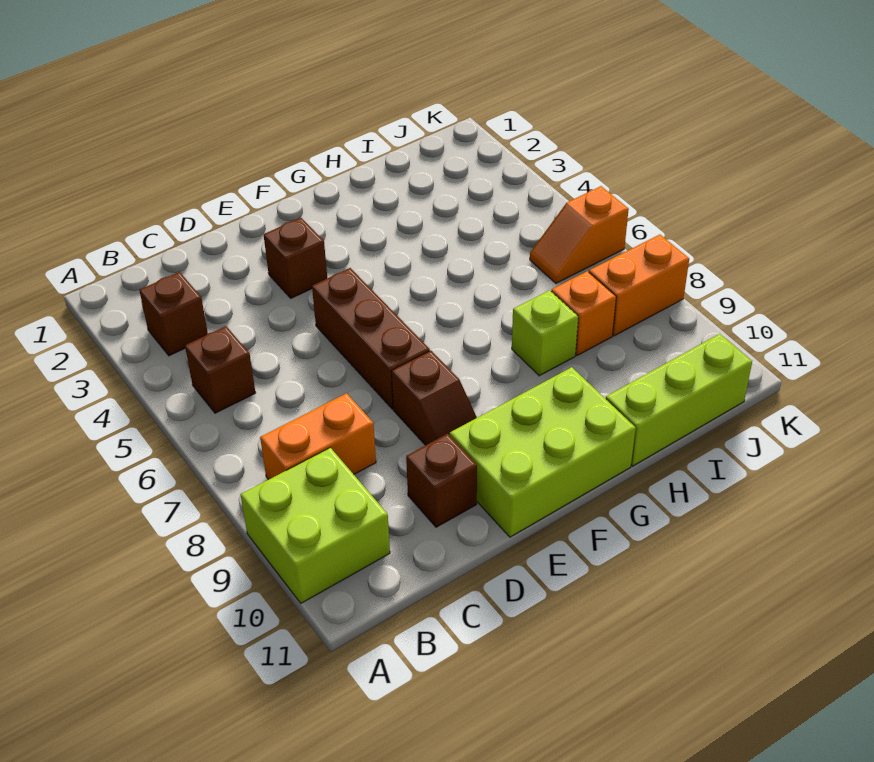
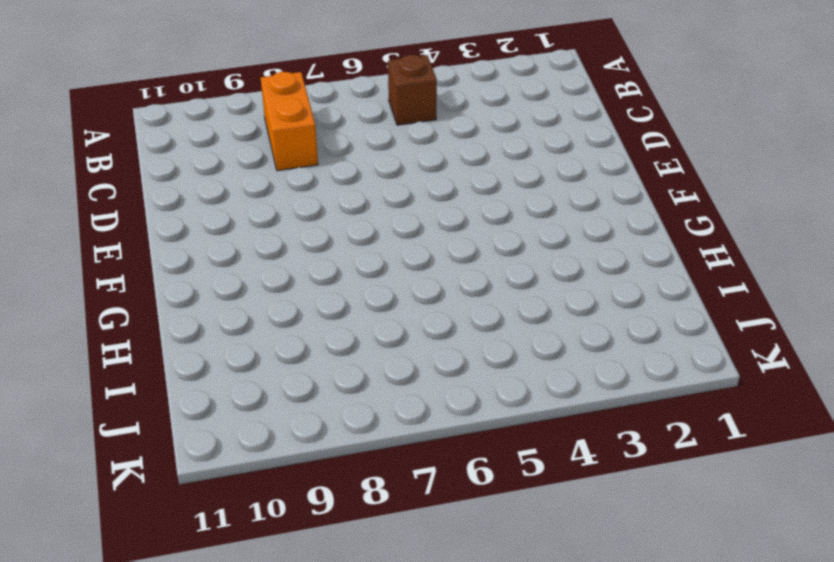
none -> lime 2x2 brick [240,448,390,603]
none -> brown 1x1 brick [139,272,208,356]
none -> brown 1x1 brick [406,434,477,527]

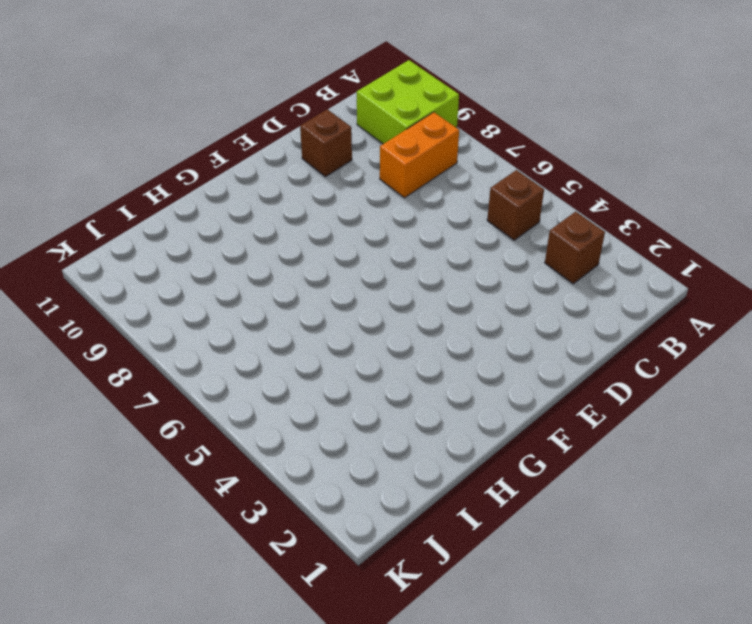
none -> brown 1x1 brick [264,218,327,298]
none -> brown 1x3 brick [312,268,430,409]
none -> brown 1x2 slope [391,351,477,445]

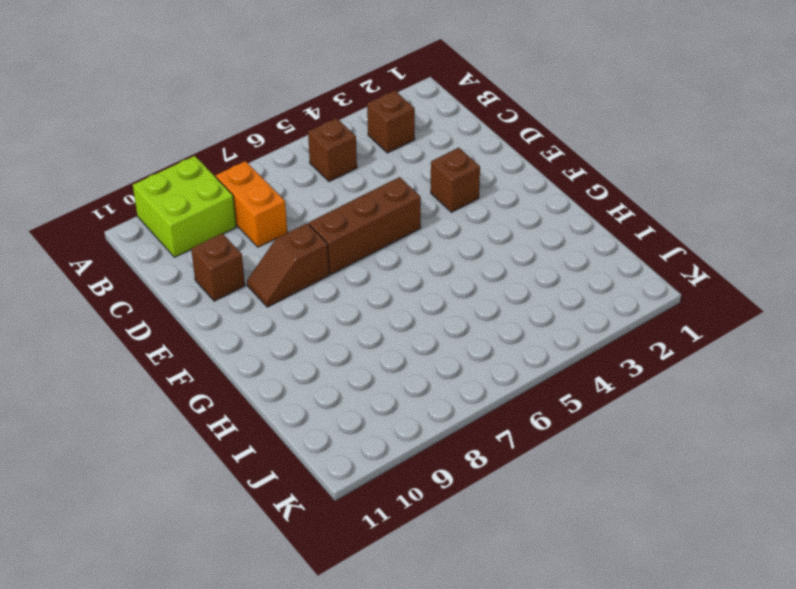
none -> lime 2x3 brick [450,367,636,537]
none -> lime 1x1 brick [512,290,578,376]
none -> lime 1x3 brick [606,334,752,466]

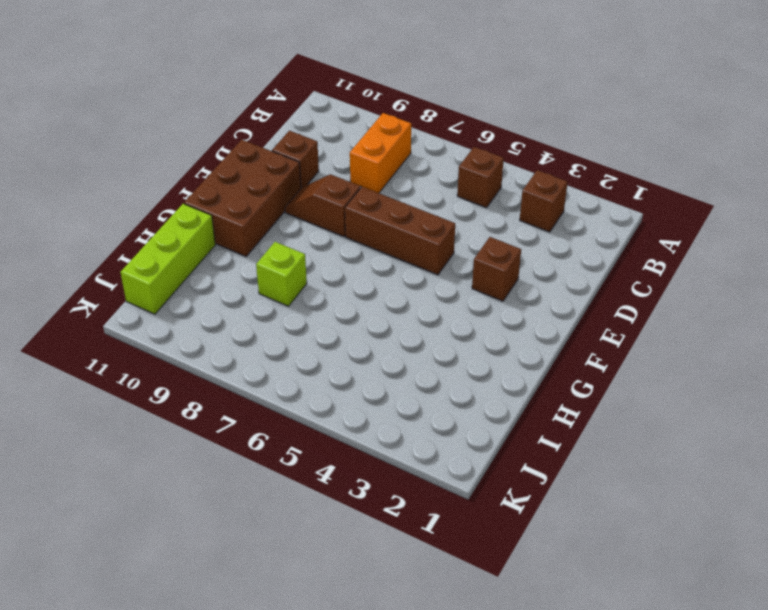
brown 2x3 brick [184,140,301,256] -> lime 2x3 brick [450,367,636,537]
none -> lime 2x2 brick [240,448,390,603]
none -> orange 1x1 brick [551,271,616,355]
none -> orange 1x2 slope [530,186,629,283]

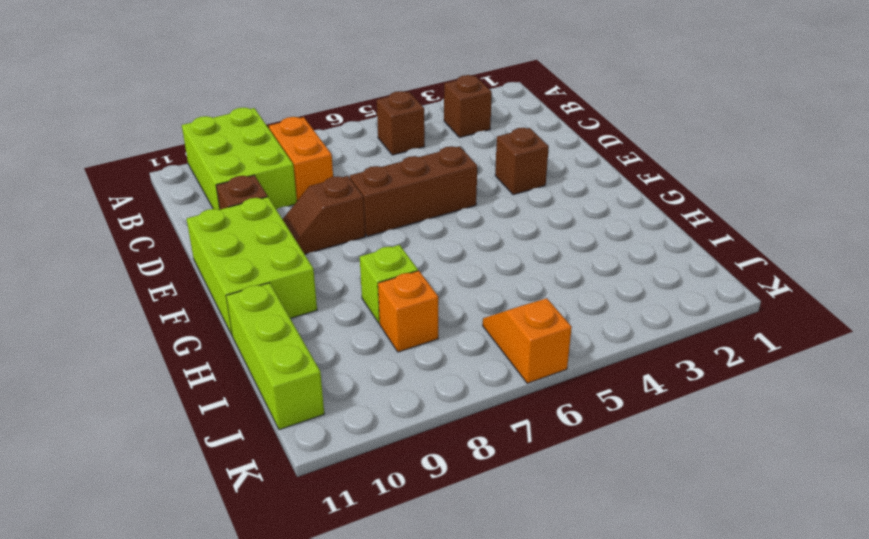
lime 2x3 brick [182,107,297,210] -> lime 2x2 brick [240,448,390,603]
none -> orange 1x2 brick [589,235,689,336]

